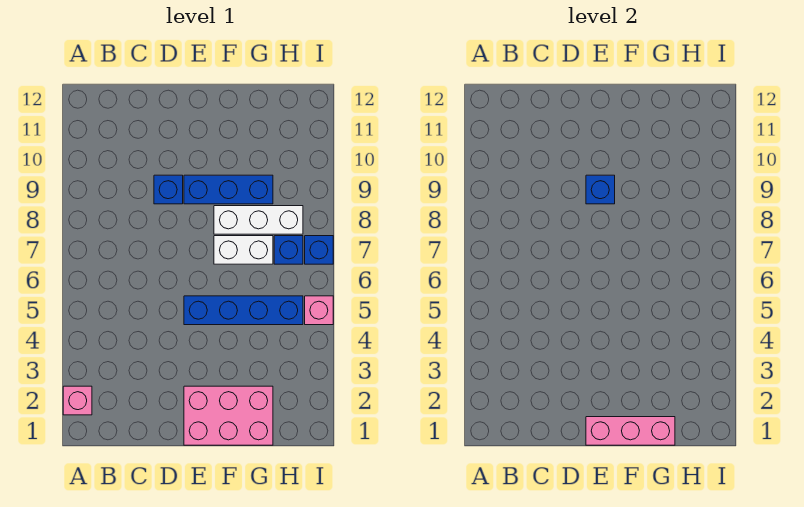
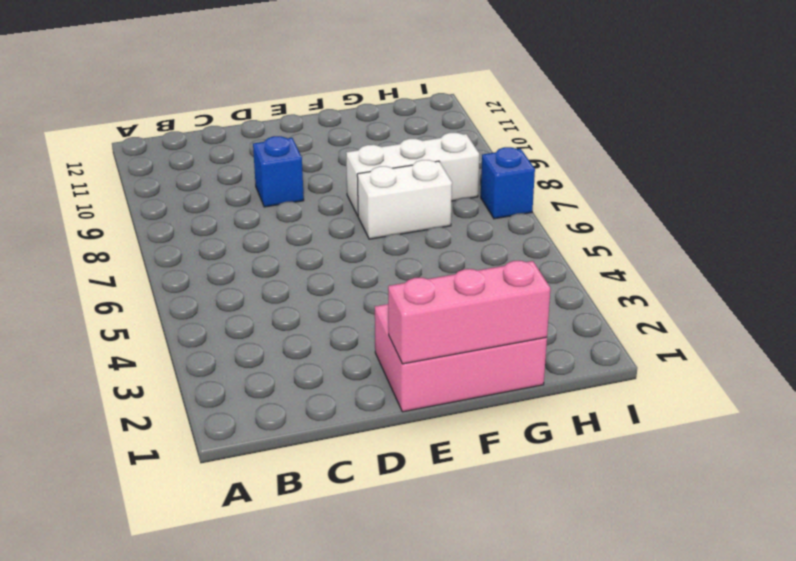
none -> pink 1x1 brick [63,386,92,415]
none -> blue 1x4 brick [184,296,303,325]
none -> blue 1x3 brick [184,175,273,204]

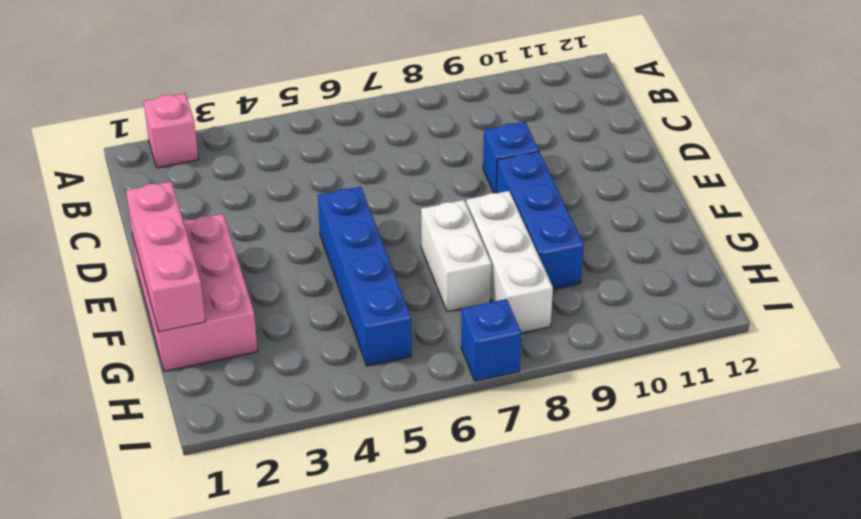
none -> blue 1x1 brick [274,236,303,264]
none -> pink 1x1 brick [305,296,333,325]
none -> blue 1x1 brick [586,175,615,204]

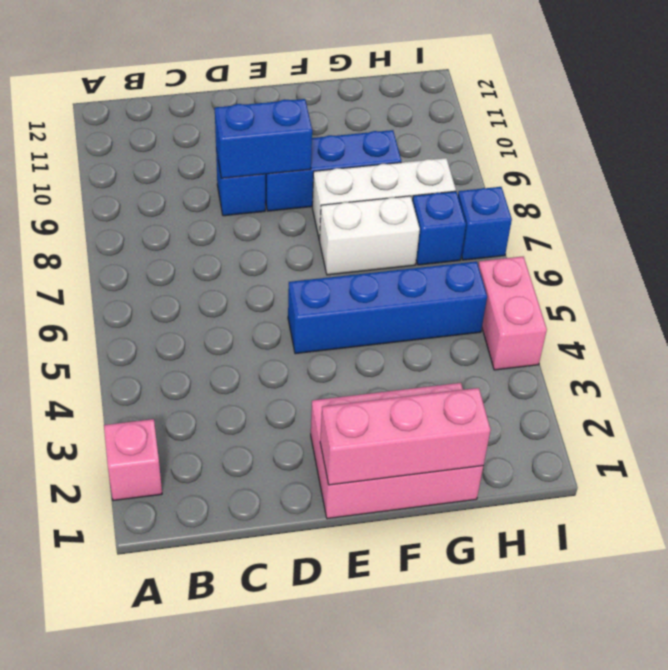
blue 1x2 brick [215,99,312,178] -> blue 1x1 brick [586,175,615,204]
pink 1x2 brick [478,256,547,370] -> pink 1x1 brick [305,296,333,325]

